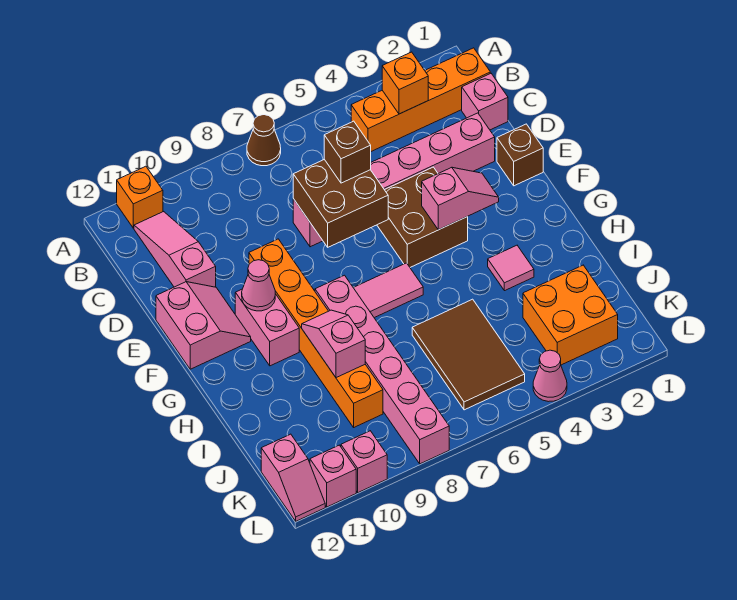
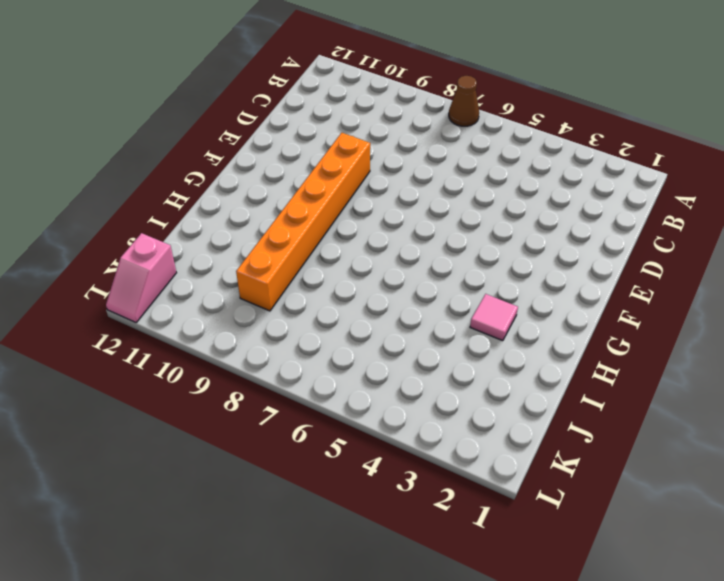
none -> orange 1x1 brick [117,166,163,228]
none -> orange 1x4 brick [351,48,490,151]
none -> pink 1x3 slope [134,212,216,287]

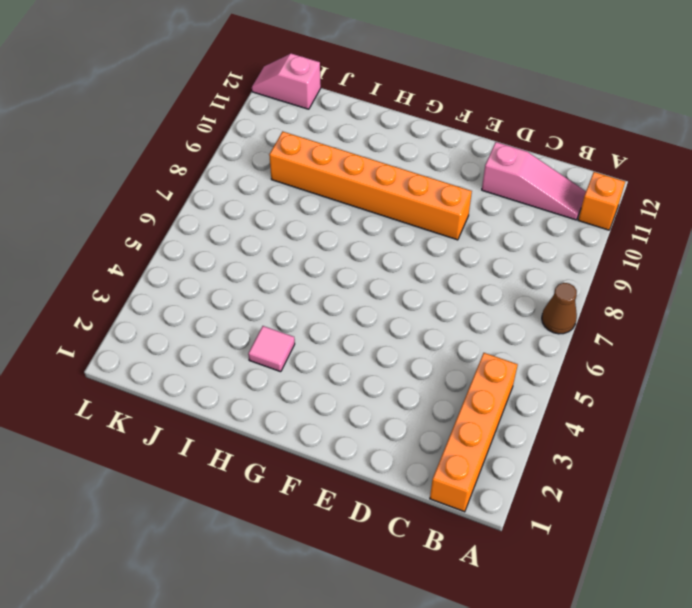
none -> pink 1x1 brick [462,73,508,130]
none -> pink 1x6 brick [293,113,495,247]
none -> brown 1x1 brick [497,124,543,186]

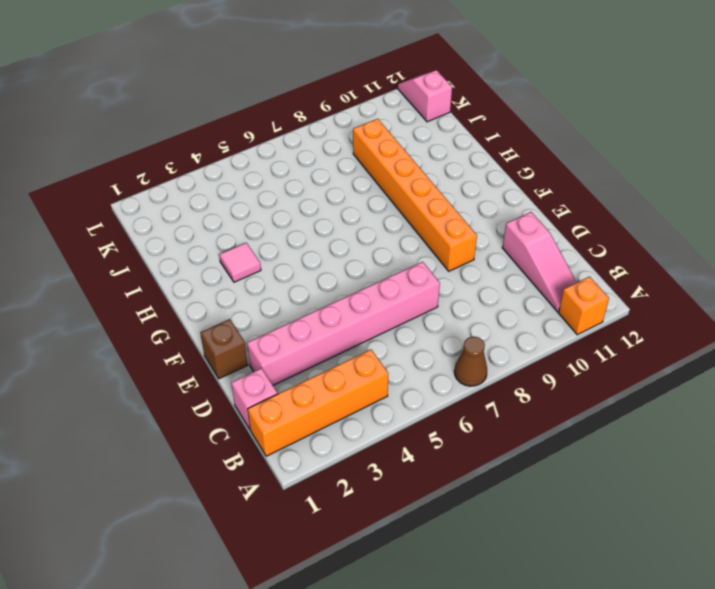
none -> brown 2x2 brick [377,167,468,267]
none -> pink 2x2 slope [156,282,251,369]
none -> pink 1x2 brick [235,289,299,366]

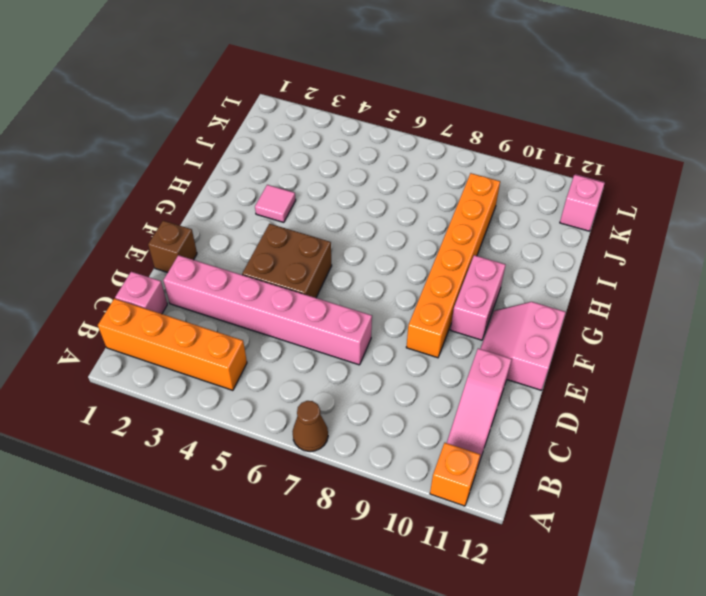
none -> pink 1x2 tile [353,263,423,318]
none -> pink 1x6 brick [315,275,449,464]
none -> brown 2x3 tile [412,299,525,410]

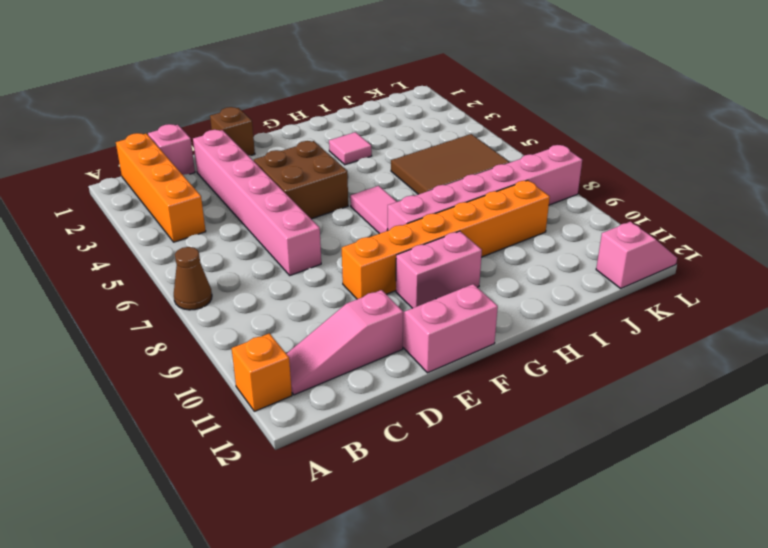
none -> orange 2x2 brick [523,265,618,365]
none -> pink 1x1 cone [533,350,567,402]
none -> pink 1x1 brick [341,431,387,493]

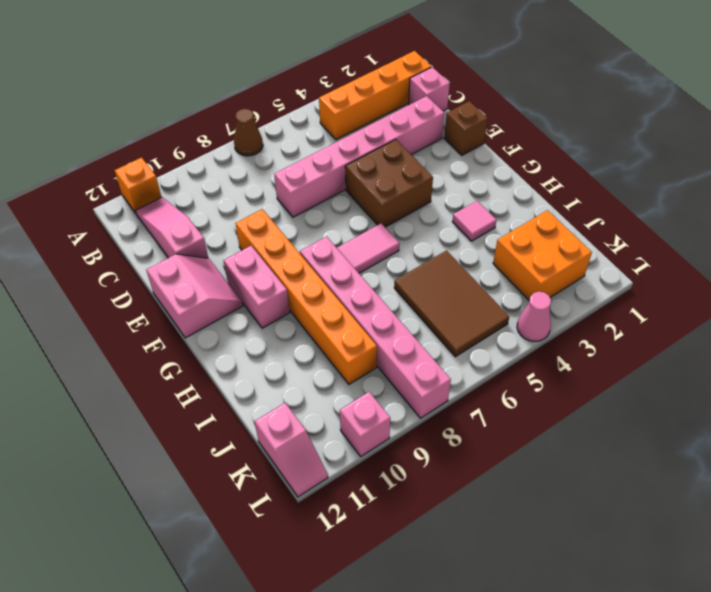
none -> pink 1x1 brick [310,445,356,507]
none -> orange 1x1 brick [382,52,428,114]
none -> brown 2x2 brick [293,160,388,247]

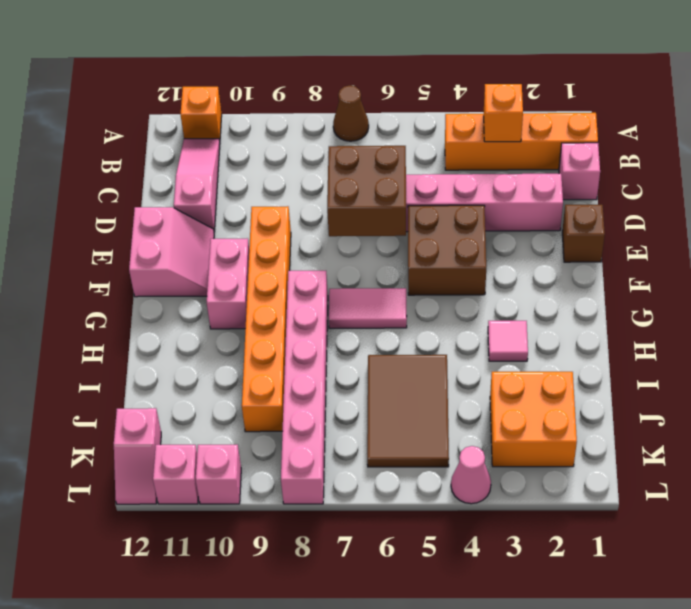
none -> pink 1x2 slope [422,167,499,230]
none -> pink 1x1 cone [242,260,275,311]
none -> pink 1x2 slope [302,310,365,378]

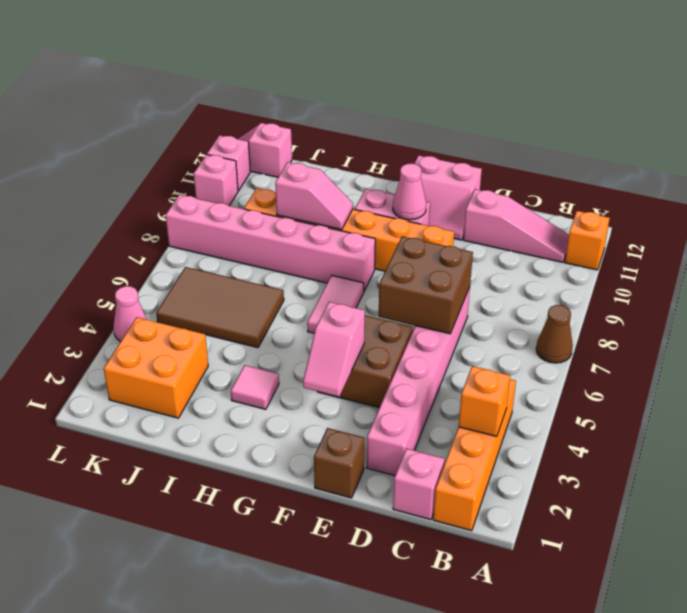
none -> brown 1x1 brick [324,121,371,183]

